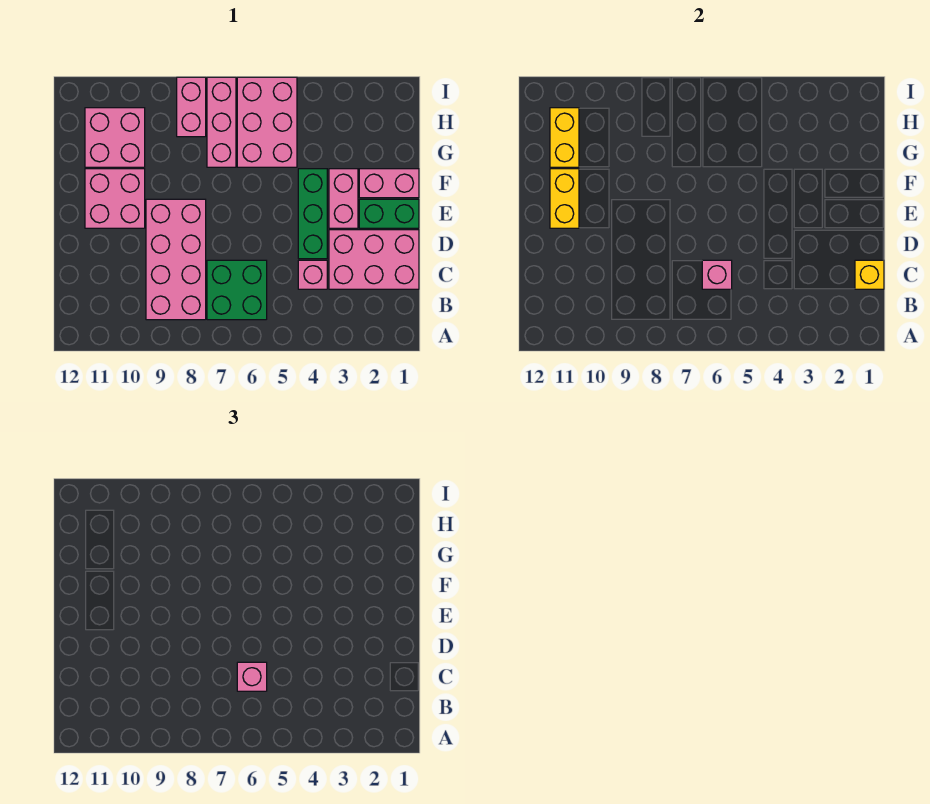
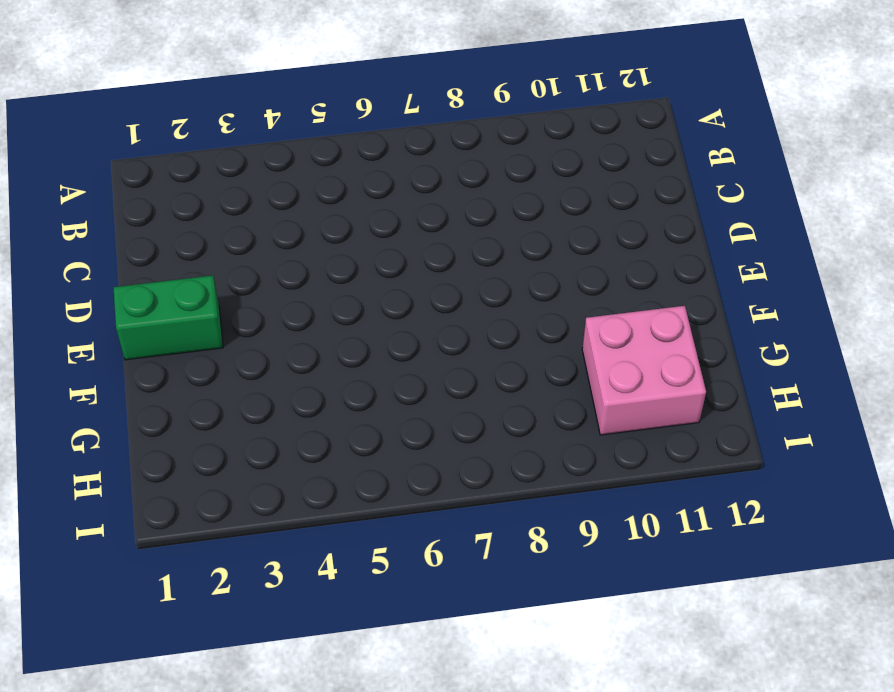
none -> green 2x2 brick [207,260,267,320]
none -> pink 2x4 brick [146,199,206,320]
none -> pink 2x3 brick [329,230,419,289]

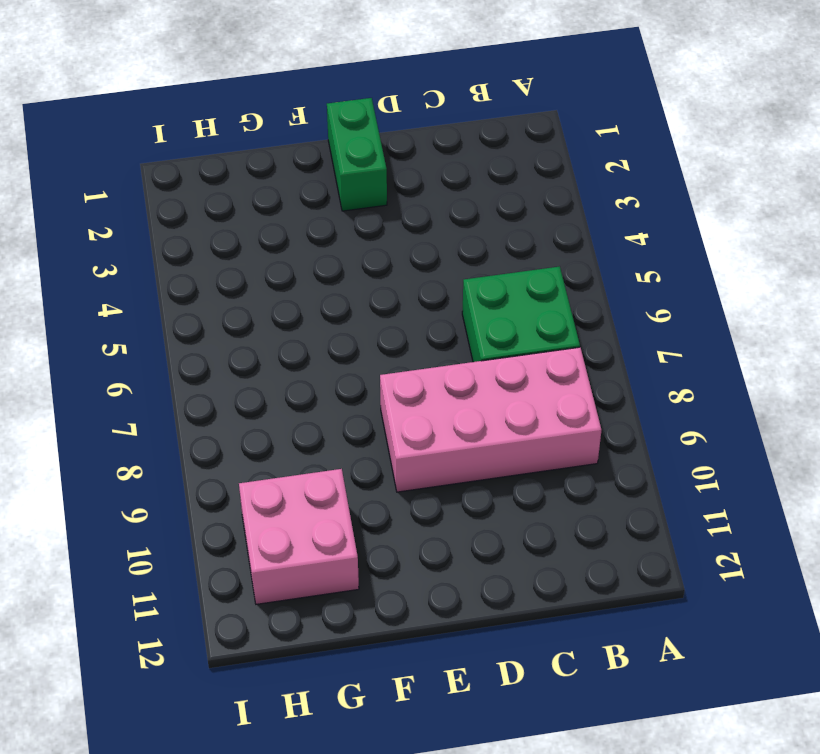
none -> pink 2x3 brick [329,230,419,289]
none -> pink 1x1 brick [298,260,327,289]
none -> green 1x3 brick [298,169,327,259]

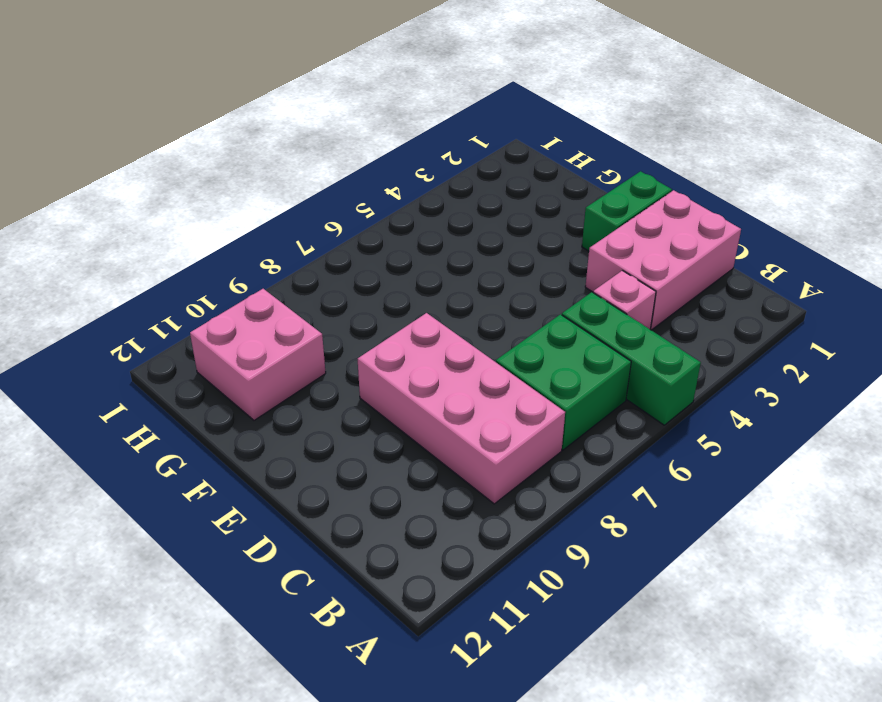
green 1x3 brick [562,292,701,425] -> green 1x3 brick moved to [298,169,327,259]
none -> pink 1x2 brick [329,169,358,228]
none -> pink 2x2 brick [85,169,145,228]
none -> pink 1x2 brick [359,169,419,198]

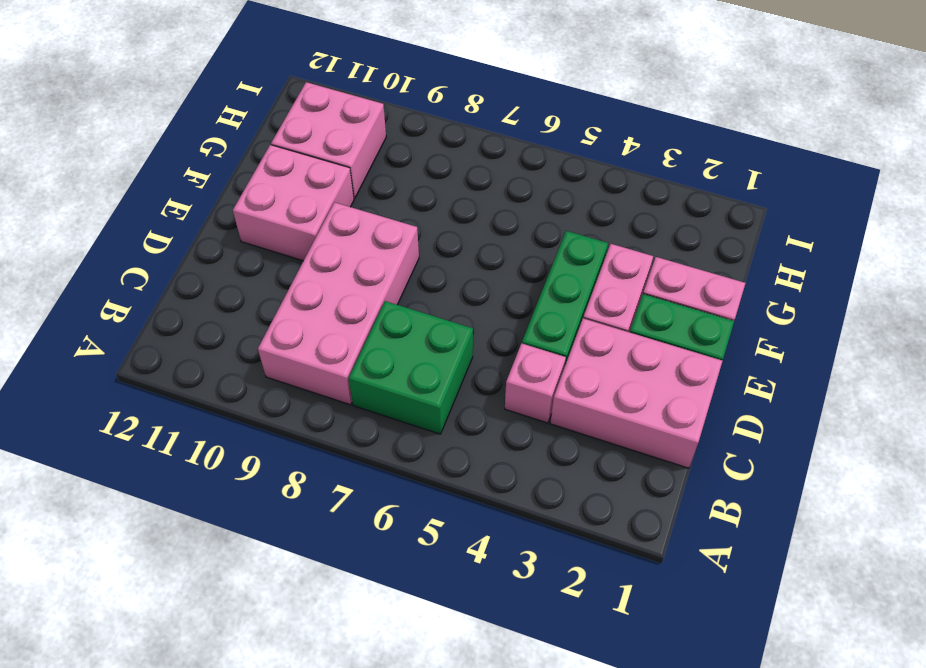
none -> pink 2x3 brick [237,77,297,167]
none -> pink 1x3 brick [207,77,236,167]
none -> pink 1x2 brick [177,77,206,137]

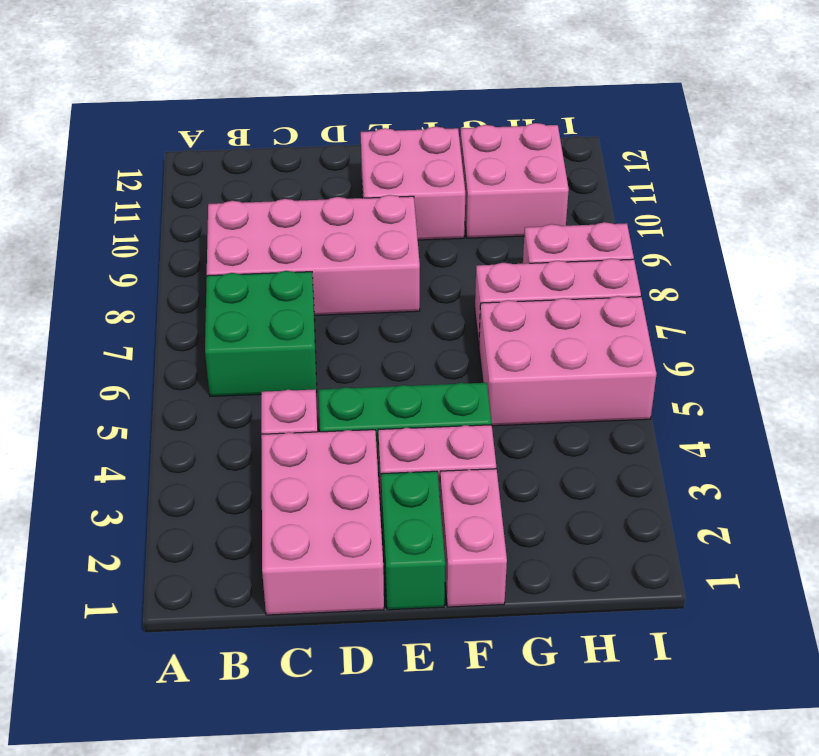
none -> yellow 1x1 brick [855,260,884,289]
none -> pink 1x1 brick [702,260,732,289]
none -> yellow 1x2 brick [550,169,579,228]

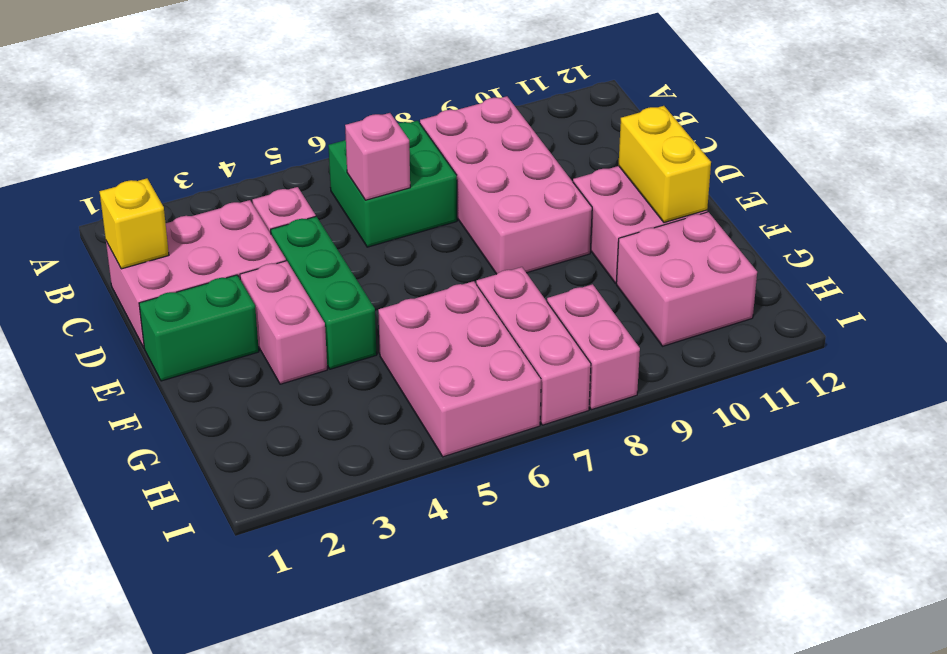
none -> pink 1x2 brick [359,169,419,198]
none -> yellow 1x2 brick [550,108,579,167]
none -> pink 1x1 brick [237,662,267,691]

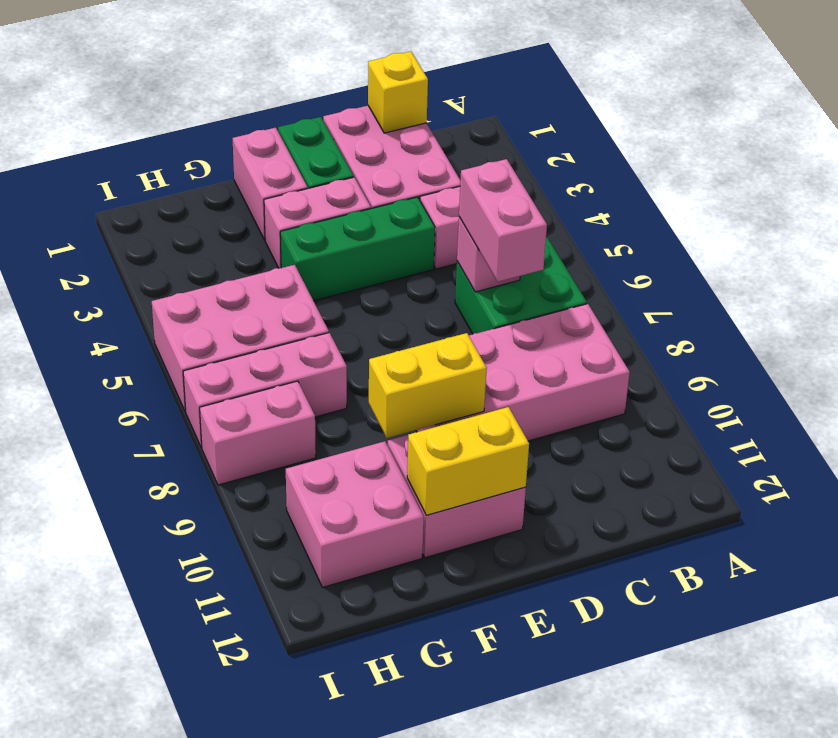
pink 1x2 brick [459,159,547,282] -> pink 1x1 brick [237,662,267,691]
yellow 1x2 brick [369,333,487,438] -> yellow 1x2 brick moved to [550,108,579,167]

